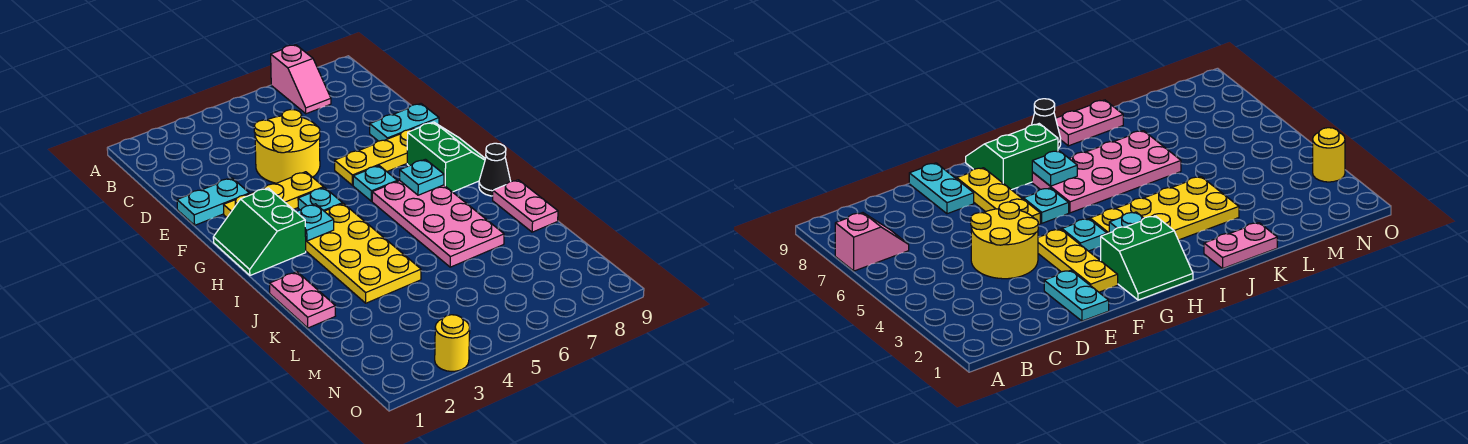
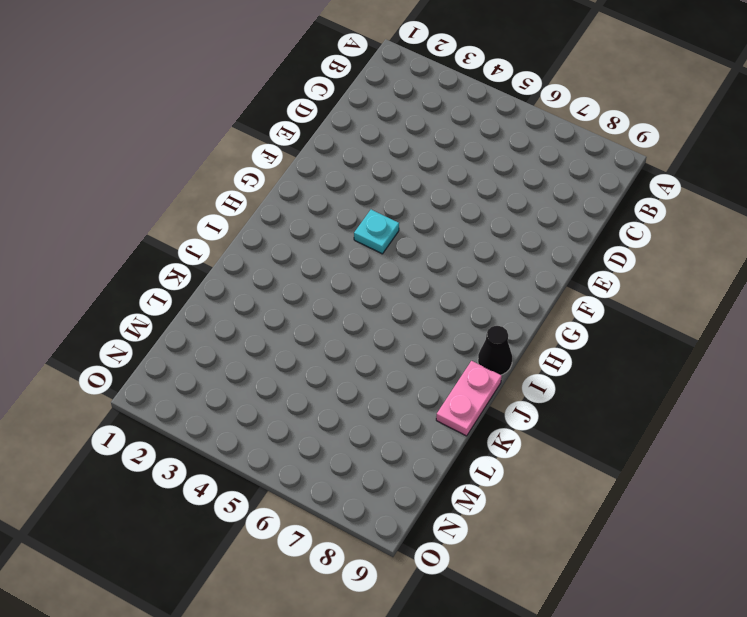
none -> pink 1x2 slope [271,45,331,114]
none -> yellow 2x2 round brick [254,110,320,183]
none -> cyan 1x2 plate [177,178,249,225]

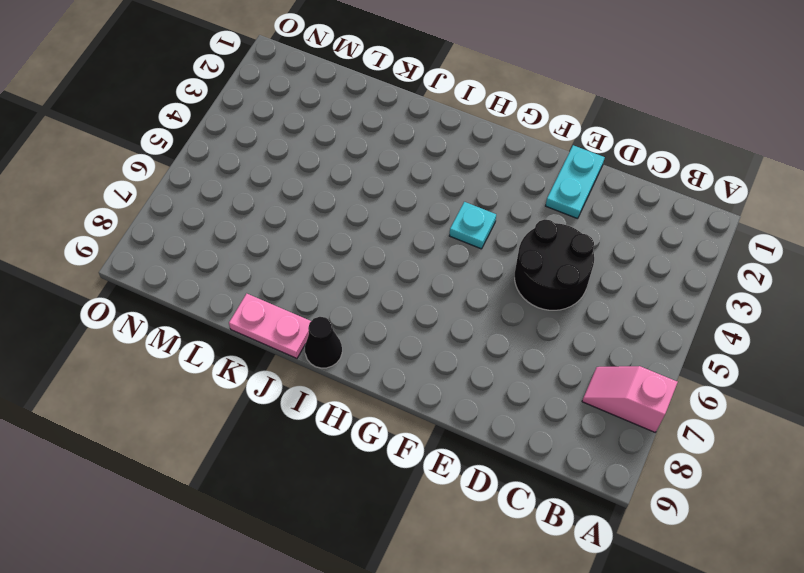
black 2x2 round brick [515,220,594,310] -> yellow 2x2 round brick [254,110,320,183]
none -> cyan 1x2 plate [370,104,439,141]
none -> yellow 1x3 plate [224,172,324,217]
none -> yellow 1x3 plate [335,129,414,185]

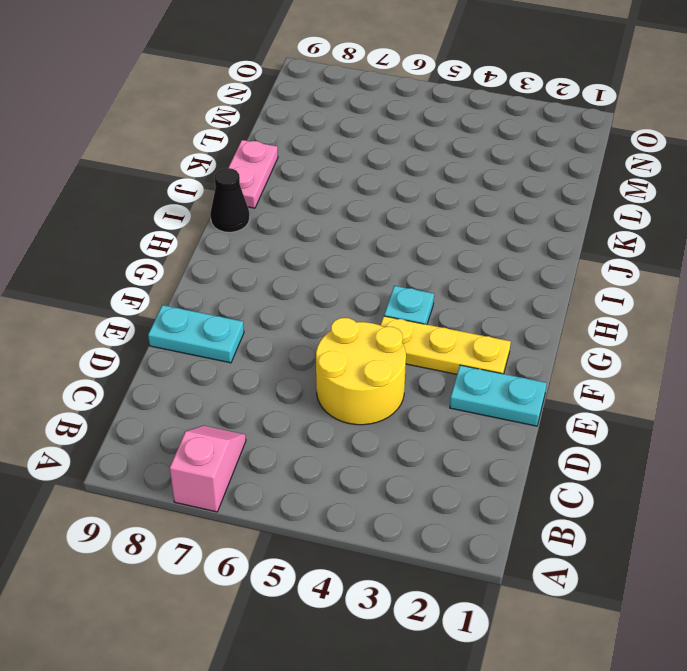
none -> yellow 1x3 plate [335,129,414,185]
none -> green 2x2 slope [213,188,306,275]
none -> cyan 1x1 plate [353,166,397,201]

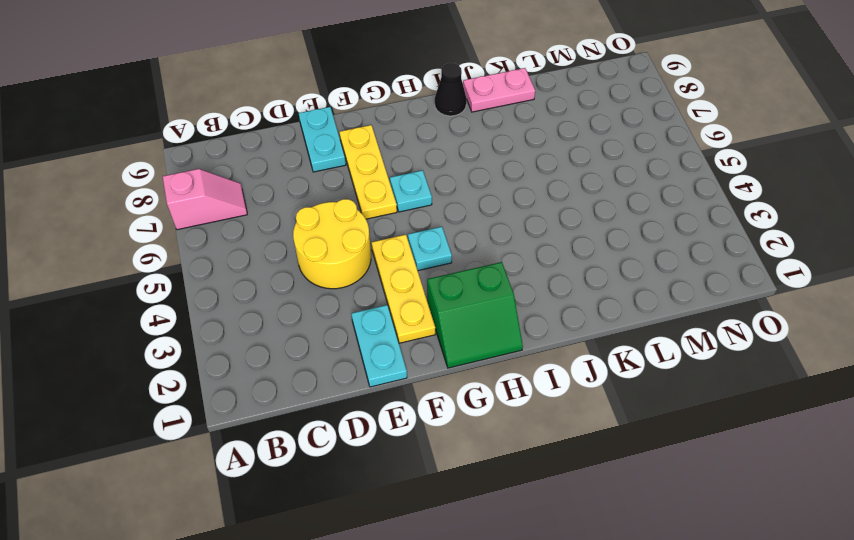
none -> green 2x2 slope [407,122,485,192]
none -> yellow 2x4 plate [306,204,421,303]
none -> pink 2x4 plate [372,181,504,267]

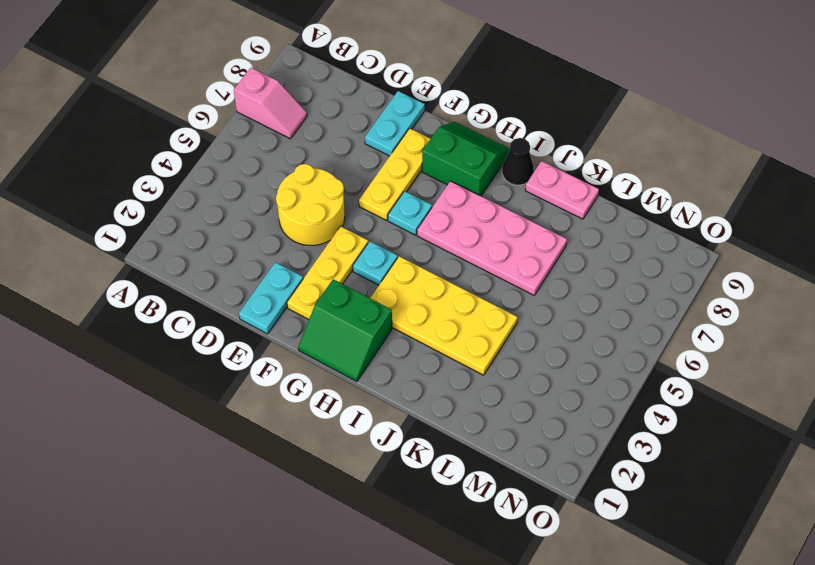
none -> pink 1x2 plate [270,272,335,328]
none -> yellow 1x1 round brick [435,315,470,371]
none -> cyan 1x1 plate [296,204,334,241]

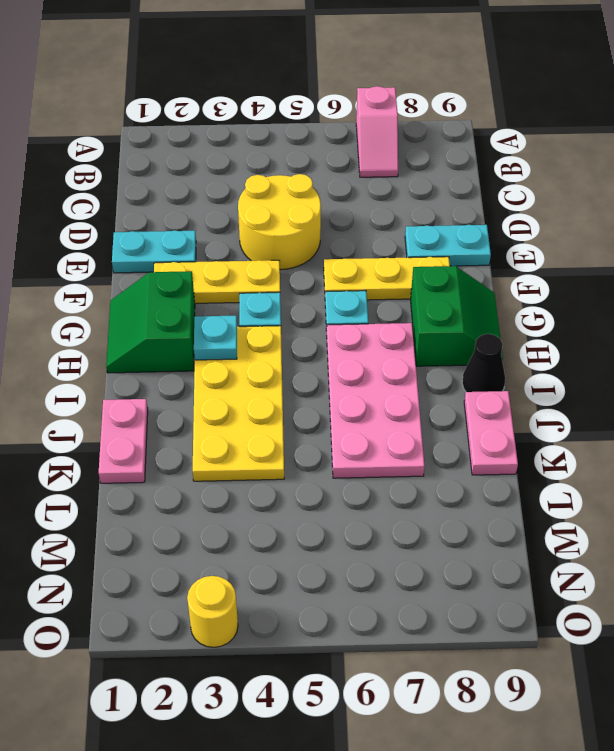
none -> cyan 1x1 plate [400,159,444,195]

